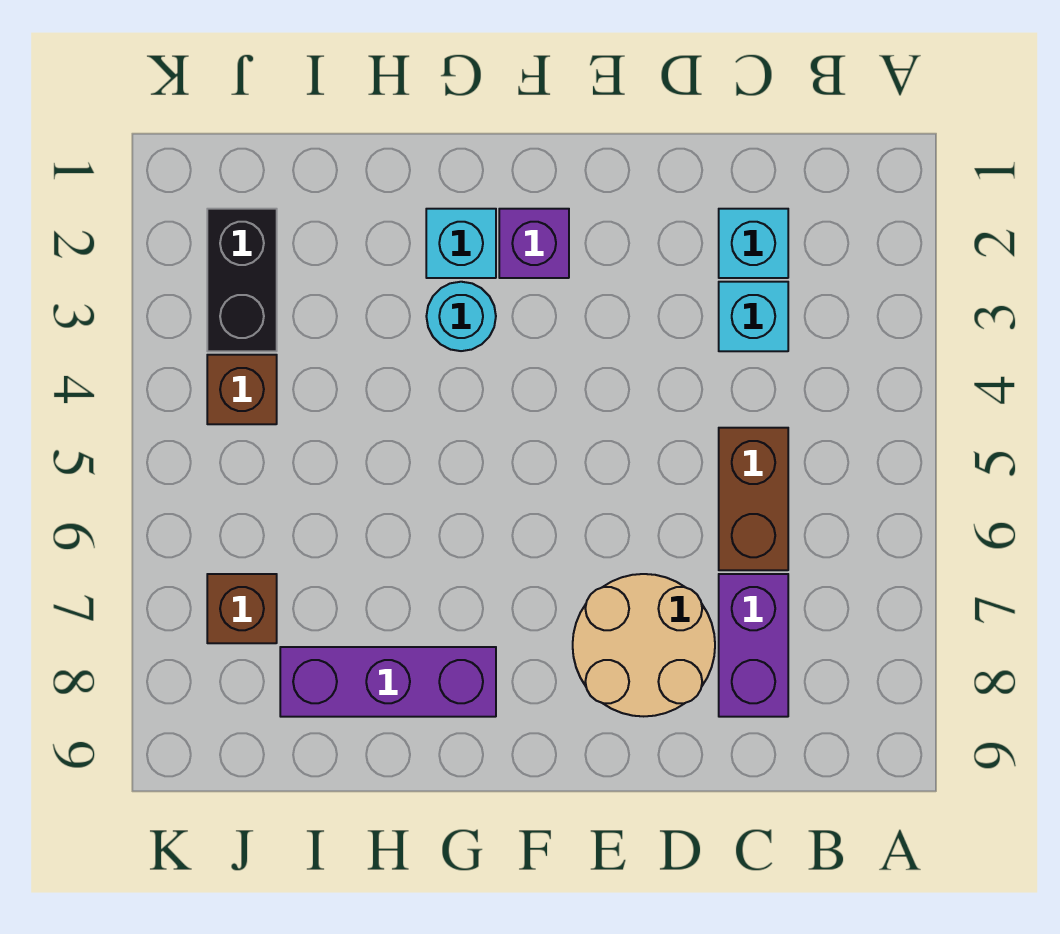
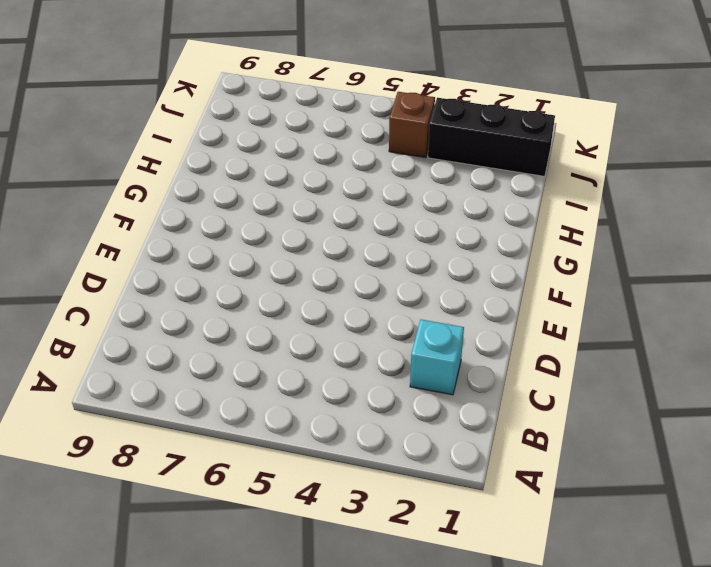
black 1x3 brick [428,98,555,176] -> black 1x2 brick [207,209,277,351]
none -> cyan 1x1 brick [719,282,788,351]
none -> brown 1x2 brick [719,428,788,570]
none -> purple 1x2 brick [719,574,788,717]

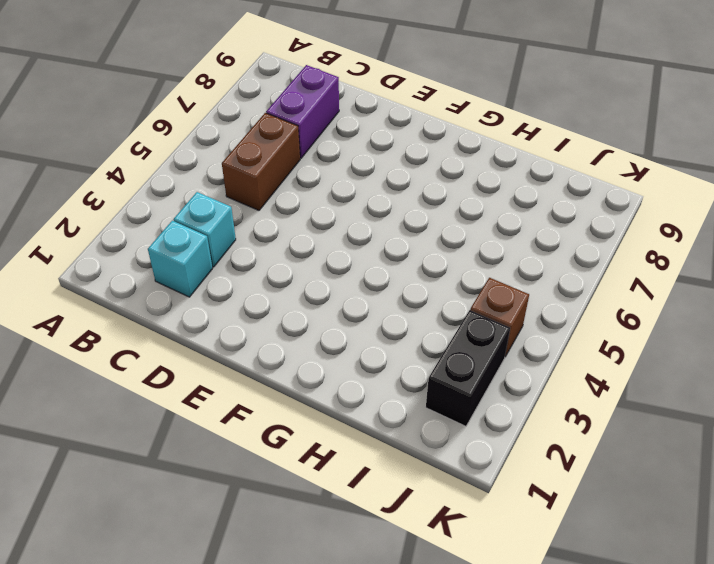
none -> tan 2x2 round brick [573,574,715,716]
none -> purple 1x1 brick [499,209,569,278]
none -> cyan 1x1 brick [426,209,496,278]

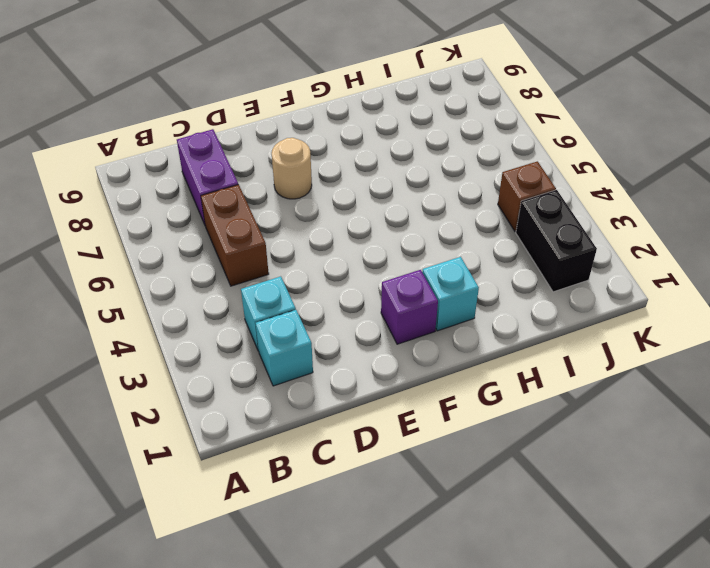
tan 1x1 round brick [272,138,312,199] -> tan 2x2 round brick [573,574,715,716]
none -> cyan 1x1 round brick [426,282,496,351]
none -> purple 1x3 brick [280,647,496,717]
none -> brown 1x1 brick [207,574,277,643]

